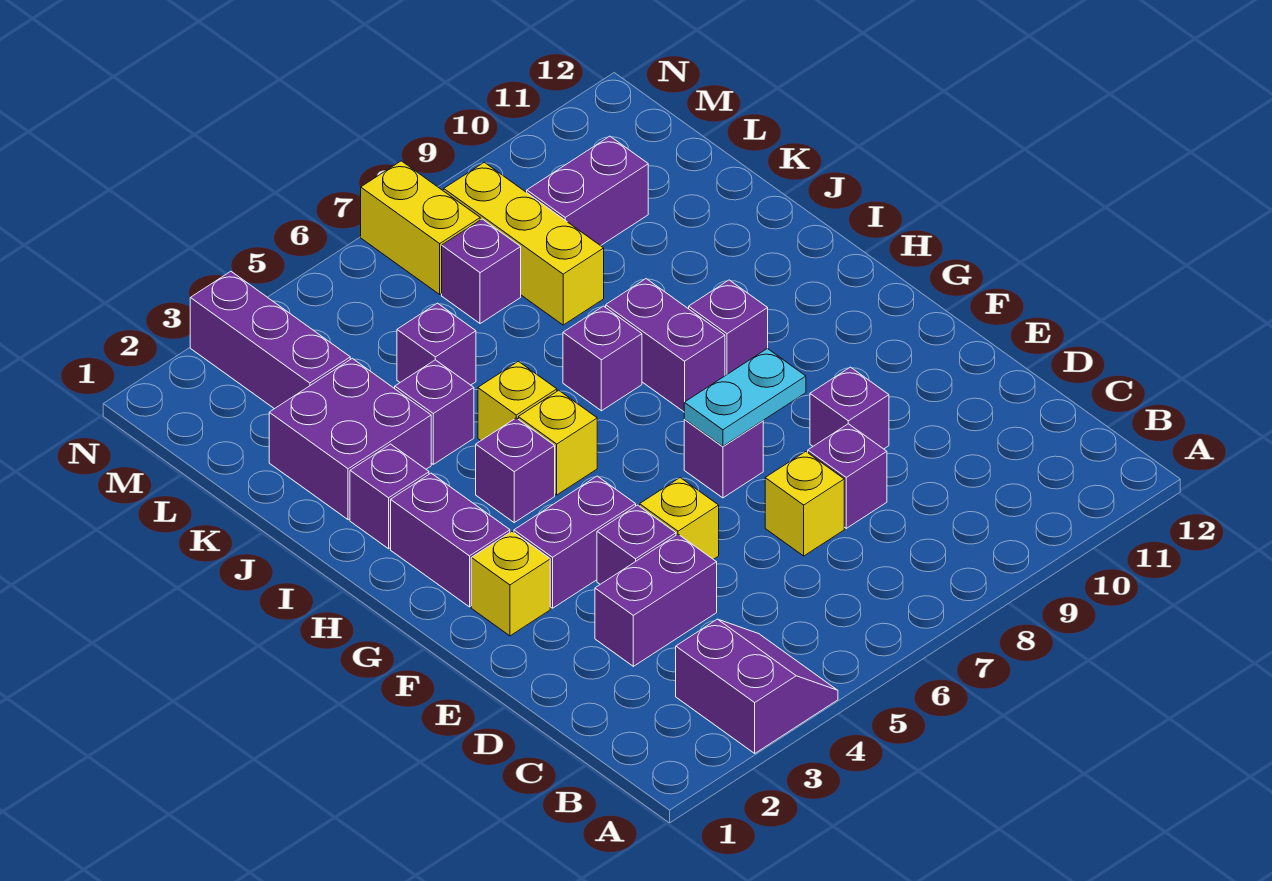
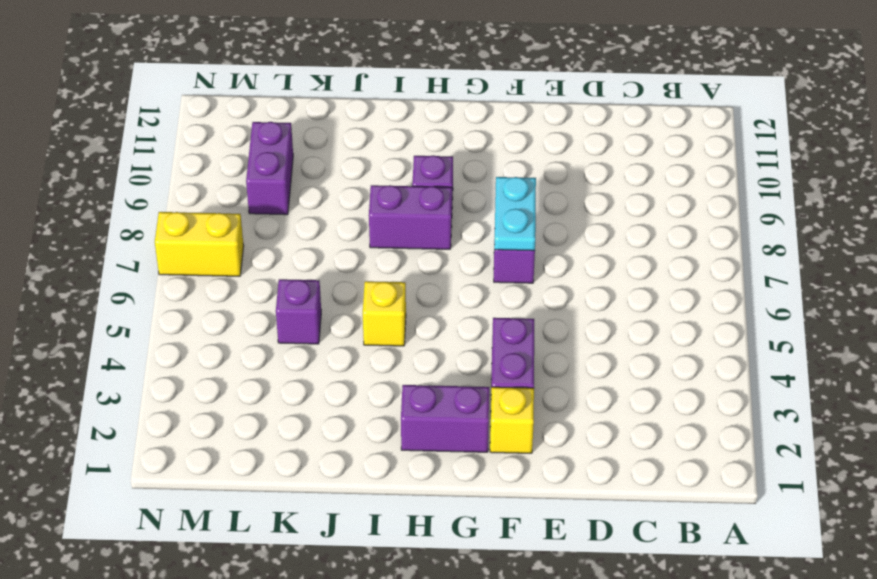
none -> purple 2x2 slope [676,619,838,753]
none -> purple 1x2 brick [595,534,717,666]
none -> yellow 1x1 brick [765,451,844,556]

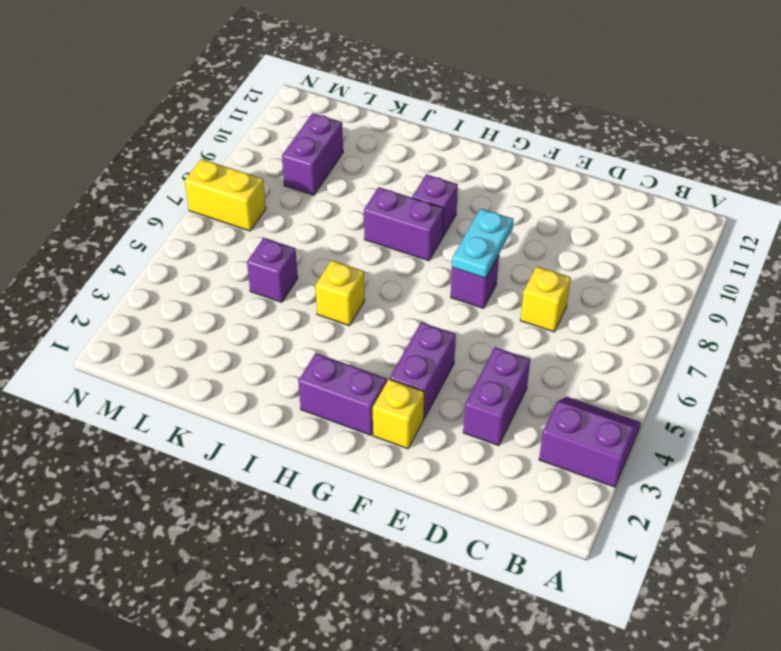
none -> purple 1x1 brick [808,424,887,528]
none -> purple 1x1 brick [597,505,676,584]
none -> yellow 1x1 brick [640,478,719,559]

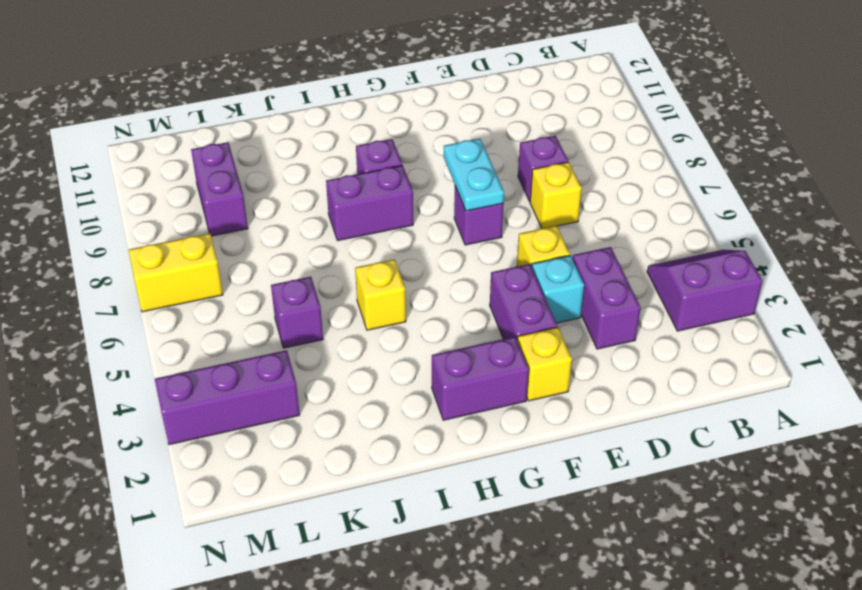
cyan 1x1 brick [532,255,584,323] -> purple 1x1 brick [597,505,676,584]
none -> purple 1x1 brick [810,367,889,449]
none -> purple 1x1 brick [476,418,555,522]
none -> yellow 1x1 brick [518,390,597,495]

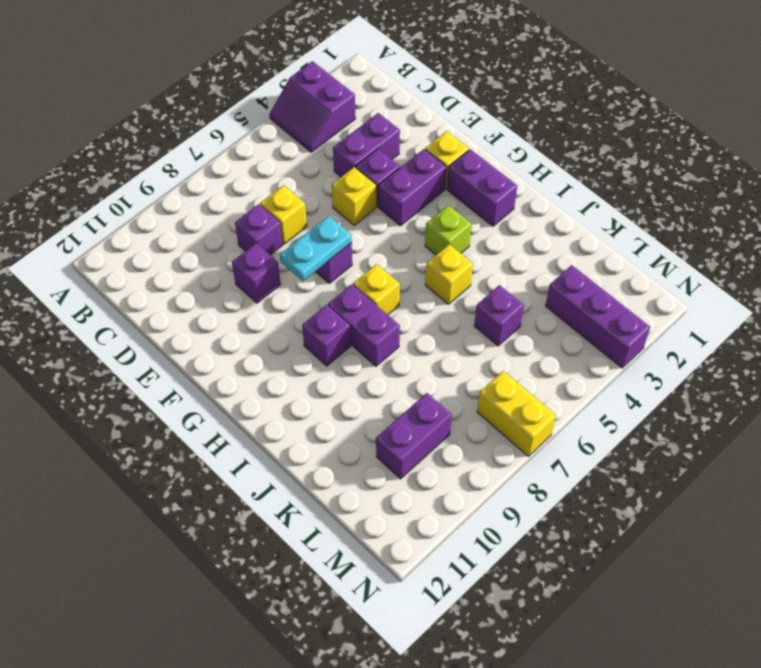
lime 1x1 brick [425,205,472,255] -> purple 1x1 brick [476,418,555,522]
yellow 1x1 brick [353,264,400,315] -> yellow 1x1 brick moved to [518,390,597,495]
none -> purple 1x1 brick [350,444,429,549]
none -> purple 1x1 brick [563,306,642,411]
none -> purple 2x2 brick [269,358,431,520]

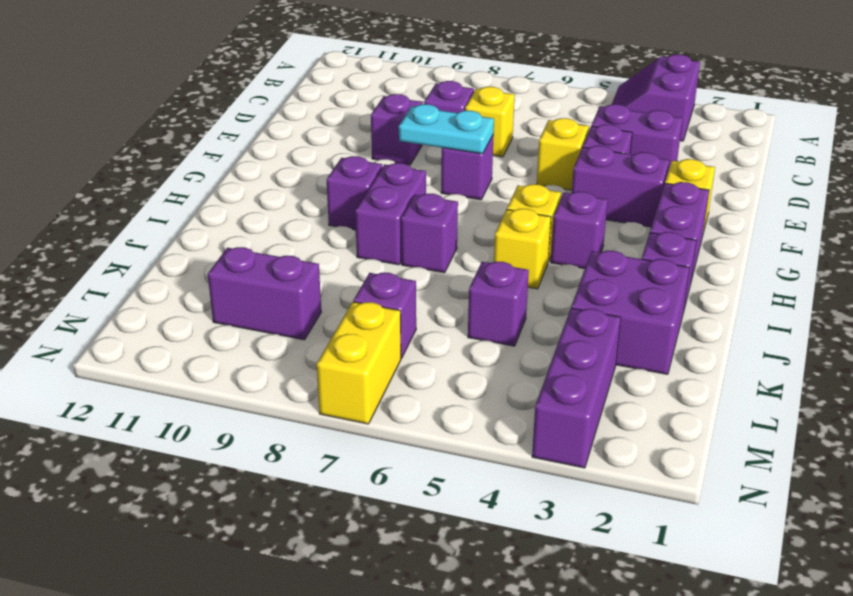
none -> purple 1x1 brick [394,360,474,464]
none -> yellow 1x3 brick [444,162,604,325]

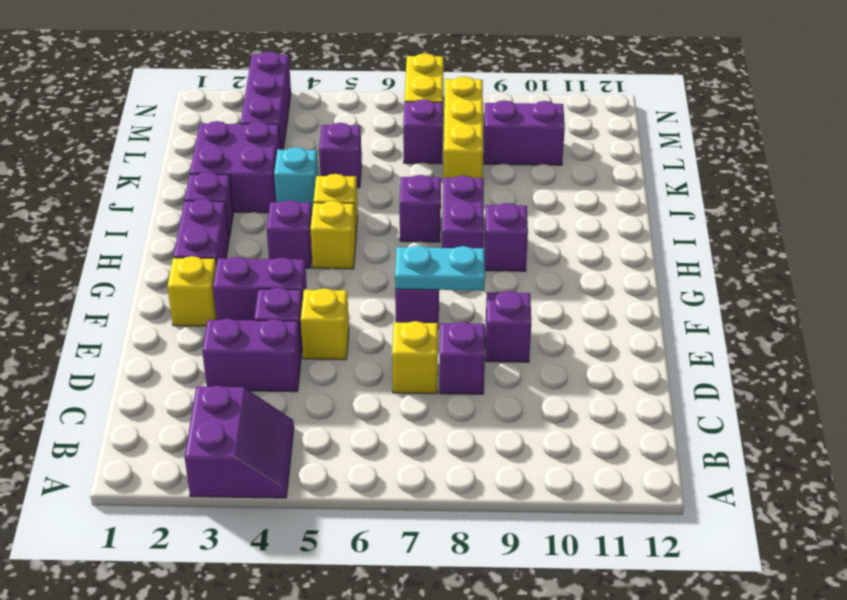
cyan 1x1 brick [274,147,318,210] -> purple 1x1 brick [394,360,474,464]

